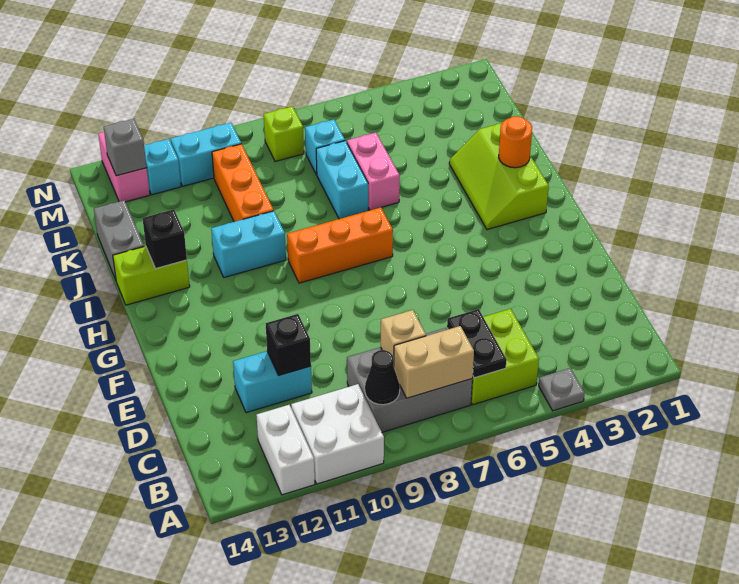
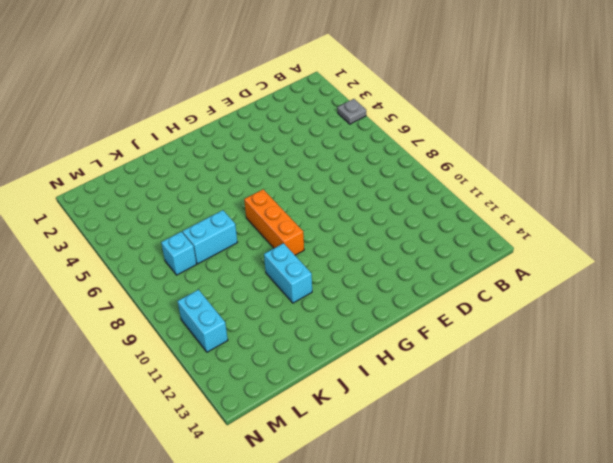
none -> white 2x2 brick [291,384,384,484]
none -> white 1x2 brick [256,405,315,495]
none -> lime 2x2 brick [447,309,539,404]

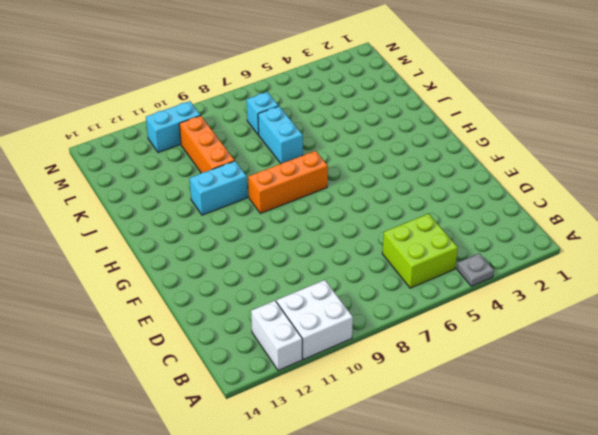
none -> grey 2x3 brick [347,328,472,432]
none -> cyan 1x2 brick [233,351,312,413]
none -> lime 2x3 slope [449,123,549,230]

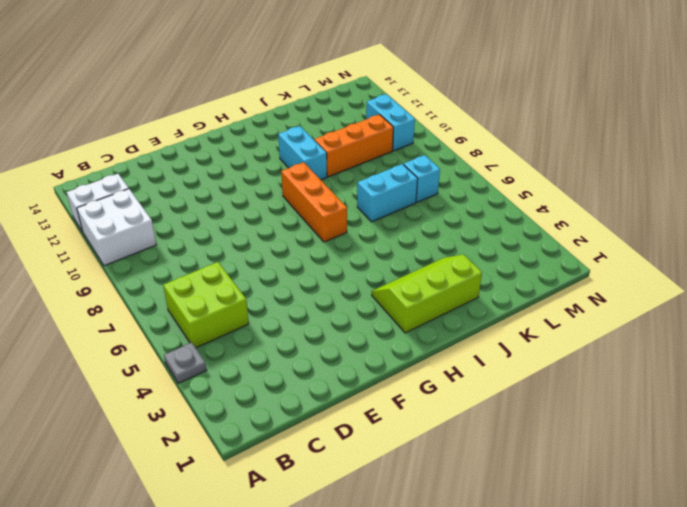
none -> grey 2x3 brick [347,328,472,432]
none -> cyan 1x2 brick [233,351,312,413]
none -> lime 1x2 brick [113,246,190,305]

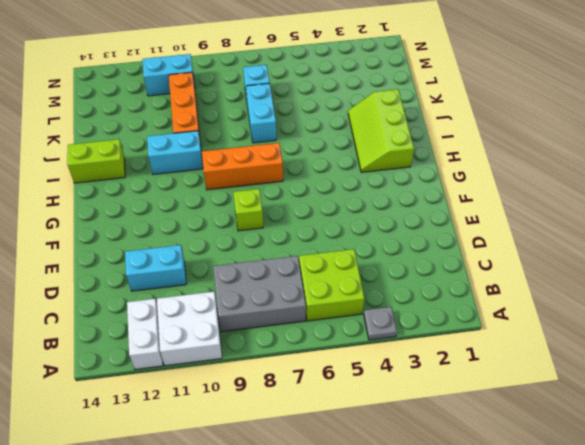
lime 1x1 brick [233,189,263,231] -> lime 1x1 brick moved to [264,106,304,161]
none -> pink 1x2 brick [347,133,400,210]
none -> grey 1x2 brick [94,200,144,280]
none -> cyan 1x1 brick [144,139,181,195]

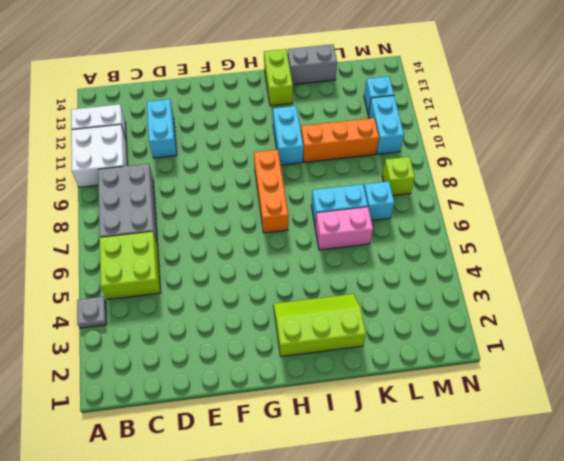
none -> pink 1x2 brick [98,132,150,202]
none -> black 1x2 plate [447,309,507,378]
none -> tan 1x2 brick [394,326,474,398]

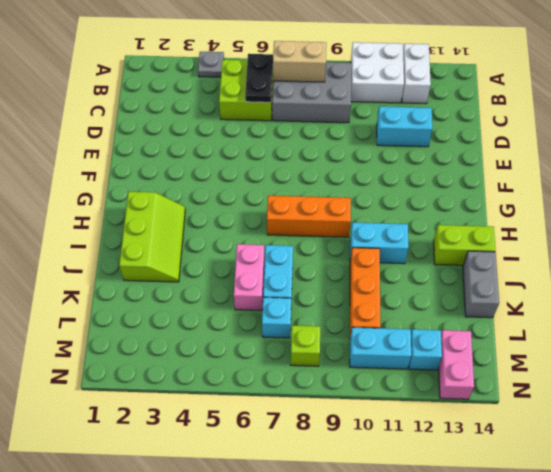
none -> black 1x1 cone [365,350,400,405]
none -> tan 1x1 brick [381,310,426,366]
none -> black 1x1 brick [266,314,311,375]

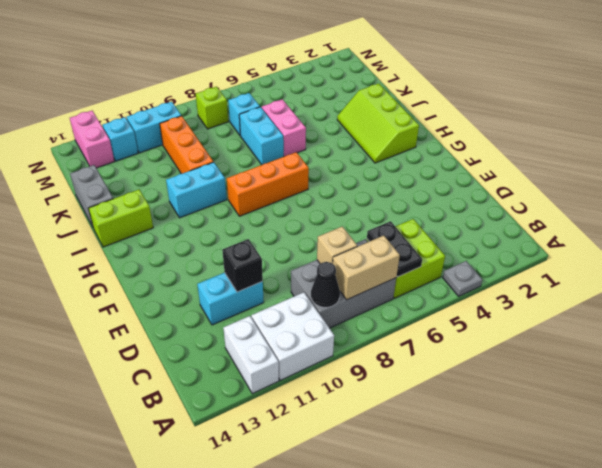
none -> orange 1x1 round brick [499,116,532,168]
none -> black 1x1 brick [143,209,187,268]
none -> grey 1x1 brick [104,119,147,176]

